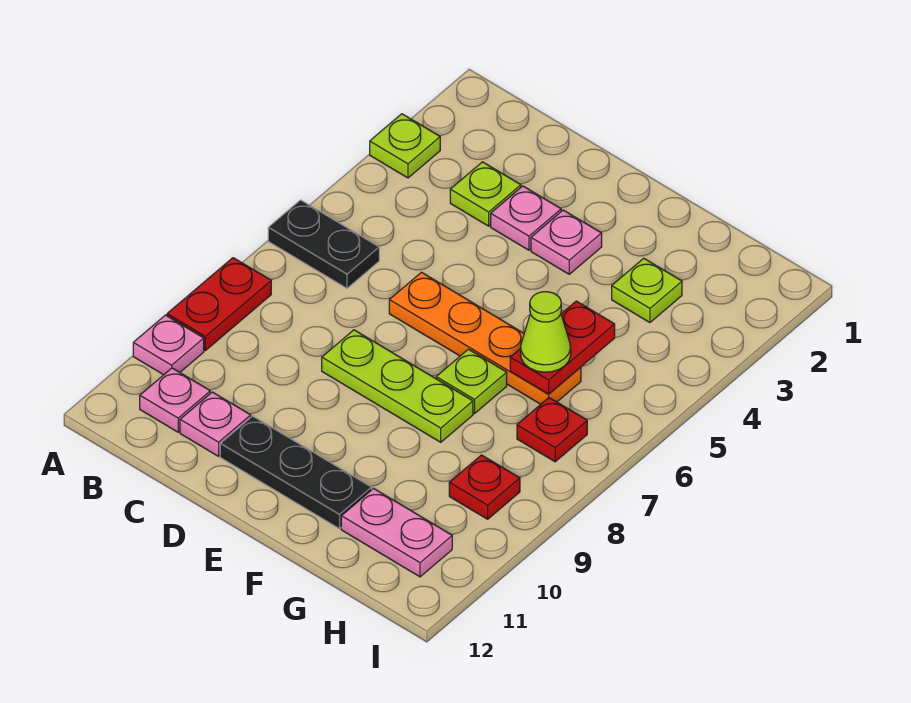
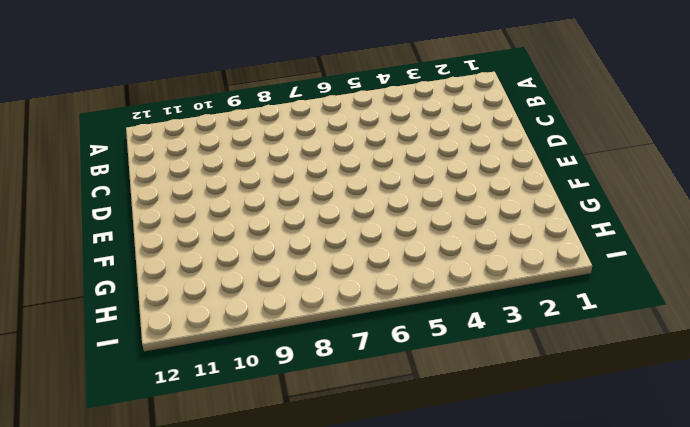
none -> lime 1x1 plate [370,114,440,178]
none -> black 1x2 plate [268,200,379,288]
none -> red 1x2 plate [167,258,271,351]

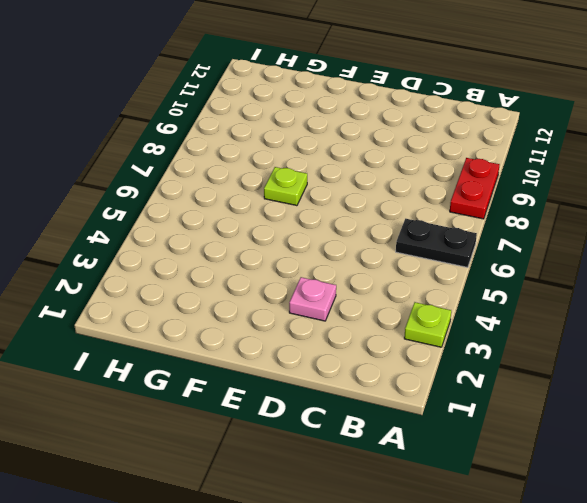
none -> pink 1x1 plate [133,315,204,375]
none -> pink 1x1 plate [140,368,210,432]
none -> lime 1x1 plate [450,162,521,226]

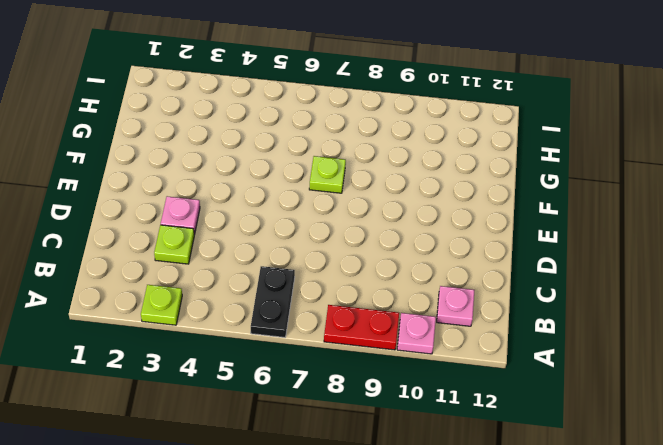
none -> pink 1x1 plate [180,392,251,456]
none -> orange 1x4 plate [389,272,581,404]
none -> lime 1x3 plate [322,330,473,442]

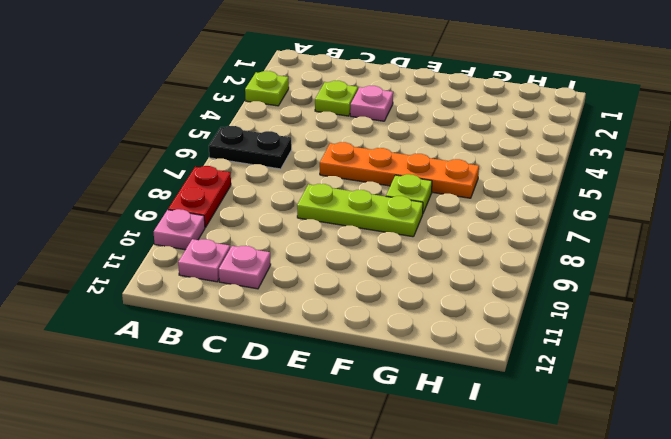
none -> black 1x3 plate [220,416,372,529]
none -> pink 1x1 plate [531,210,602,274]
none -> lime 1x1 plate [612,258,682,322]

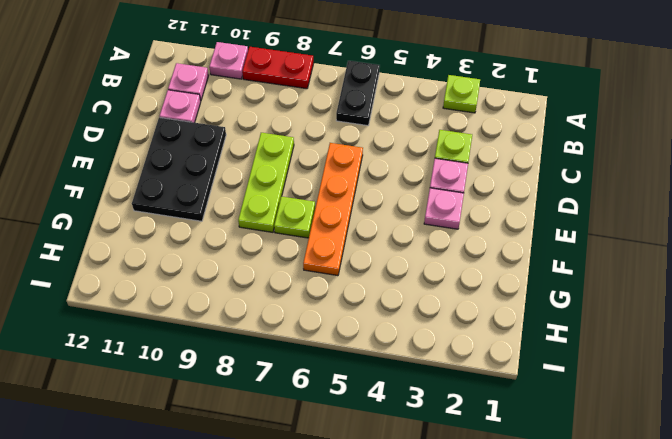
black 2x3 plate [132,117,226,221] -> black 1x3 plate [220,416,372,529]
none -> lime 1x1 plate [612,258,682,322]
none -> pink 1x2 plate [341,488,452,577]
none -> red 1x1 plate [517,398,587,462]

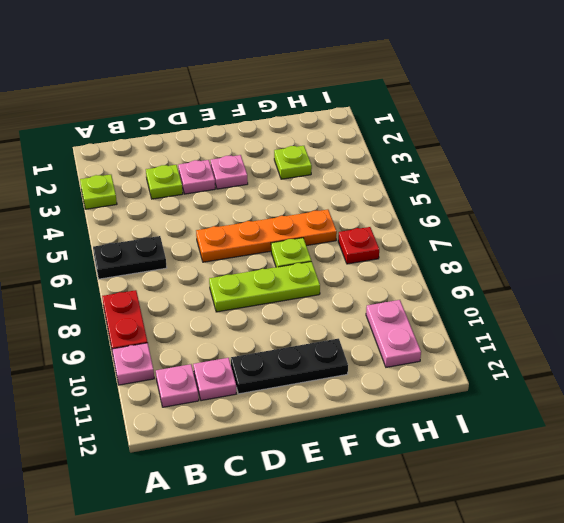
pink 1x2 plate [366,300,421,367] -> pink 1x2 plate turned to [341,488,452,577]
none -> red 1x1 plate [449,455,520,519]
none -> red 1x2 plate [510,301,615,394]
none -> lime 1x1 cone [521,292,571,372]

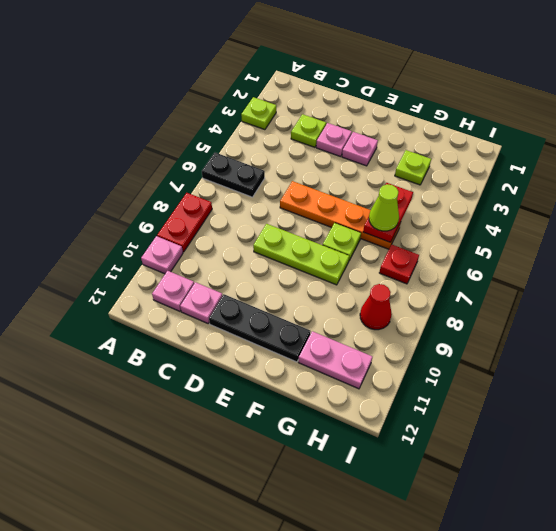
red 1x1 cone [360,284,392,330] -> red 1x1 plate [449,455,520,519]

